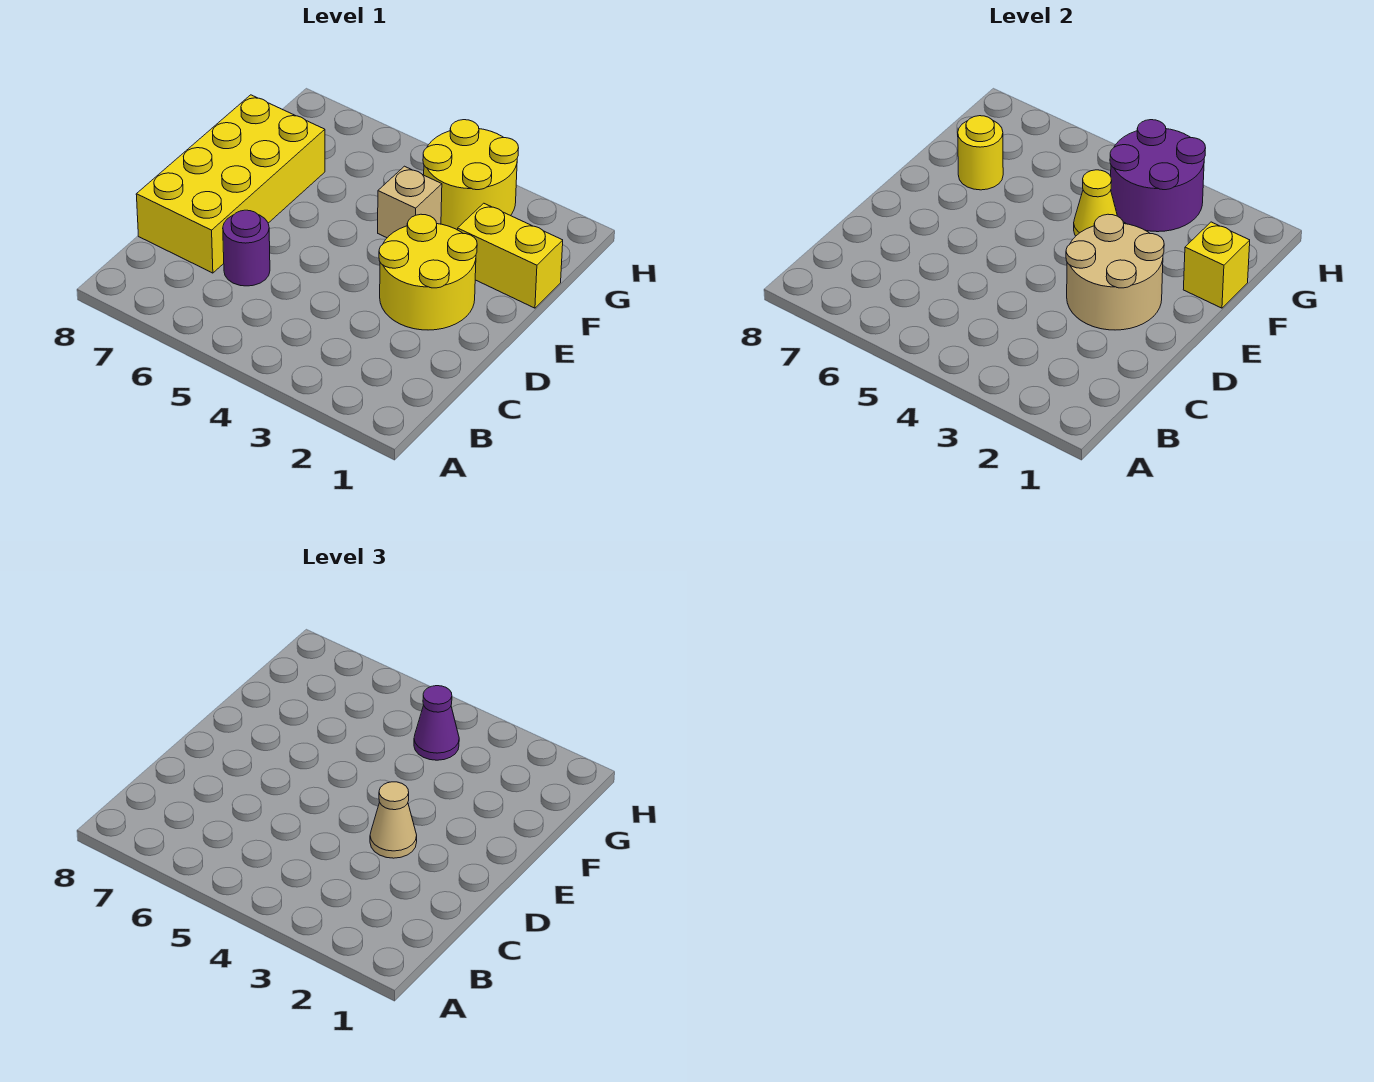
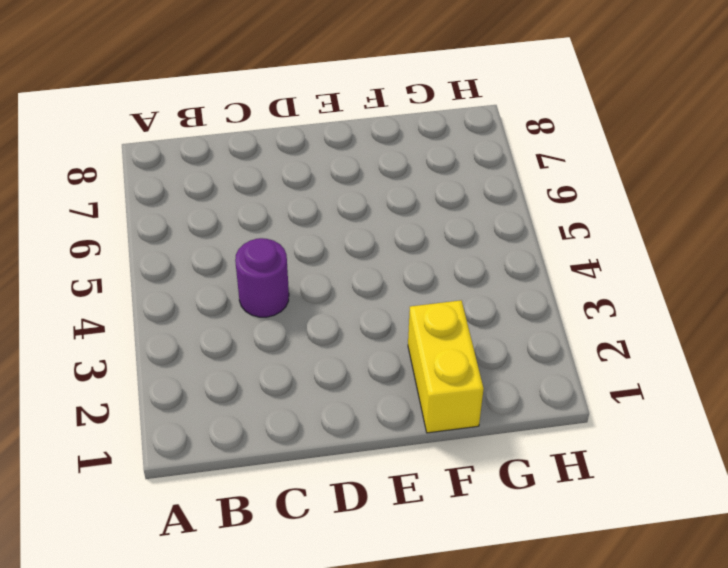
purple 1x1 round brick [235,238,289,317] -> purple 1x1 round brick moved to [223,210,270,286]
none -> yellow 2x4 brick [136,95,325,273]
none -> yellow 2x2 round brick [379,214,477,330]
none -> tan 1x1 brick [378,166,442,238]

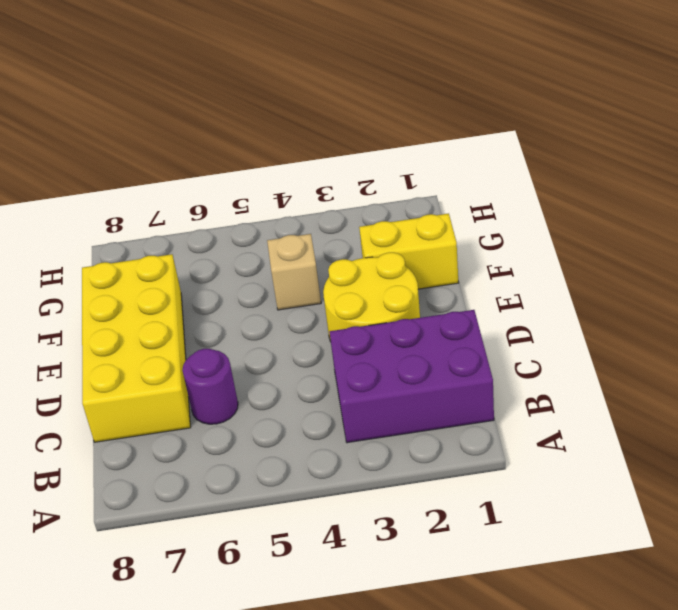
purple 2x3 brick [330,310,494,443] -> none
none -> yellow 2x2 round brick [423,120,518,230]
none -> tan 2x2 round brick [1066,214,1164,330]
none -> yellow 1x1 brick [1183,222,1250,308]

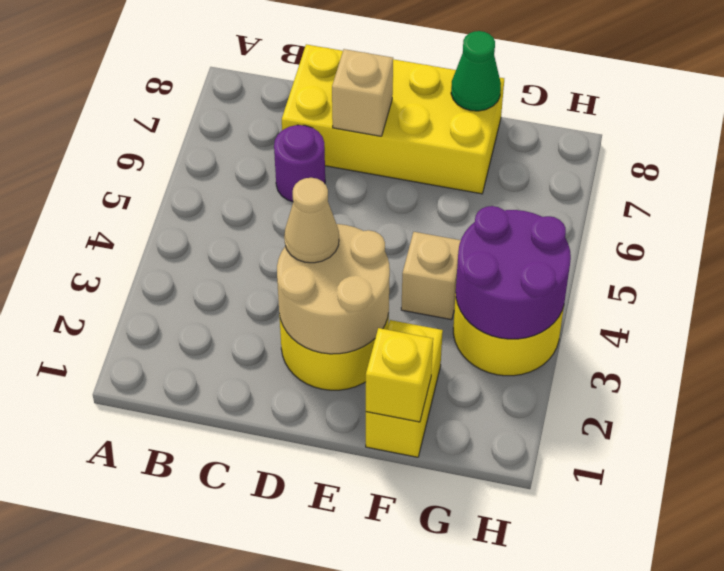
tan 1x1 brick [332,49,393,136] -> none
green 1x1 cone [451,31,501,111] -> none
none -> yellow 1x1 cone [1074,170,1117,236]
none -> yellow 1x1 round brick [958,116,1003,190]
none -> purple 1x1 cone [414,686,459,760]

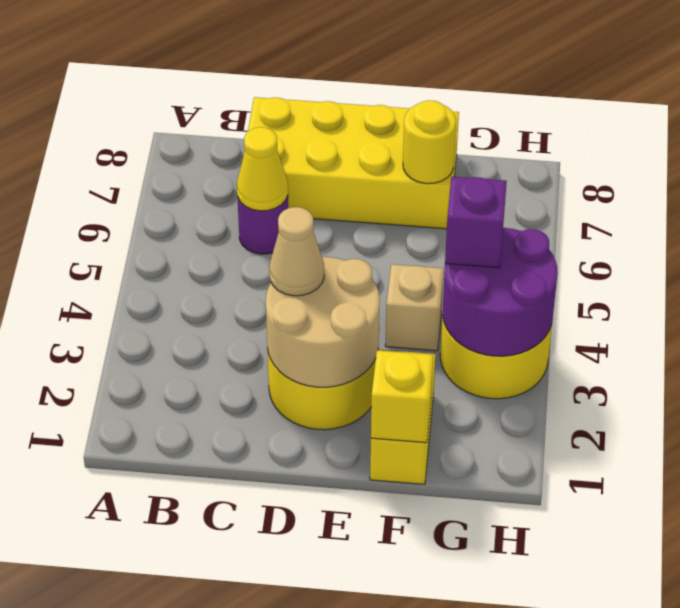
yellow 1x1 cone [237,127,288,211] -> yellow 1x1 cone moved to [1074,170,1117,236]
purple 1x1 brick [445,177,507,268] -> purple 1x1 cone [414,686,459,760]

